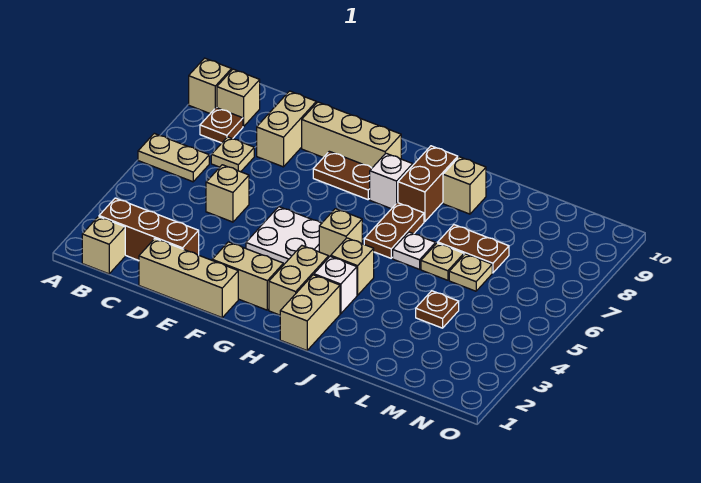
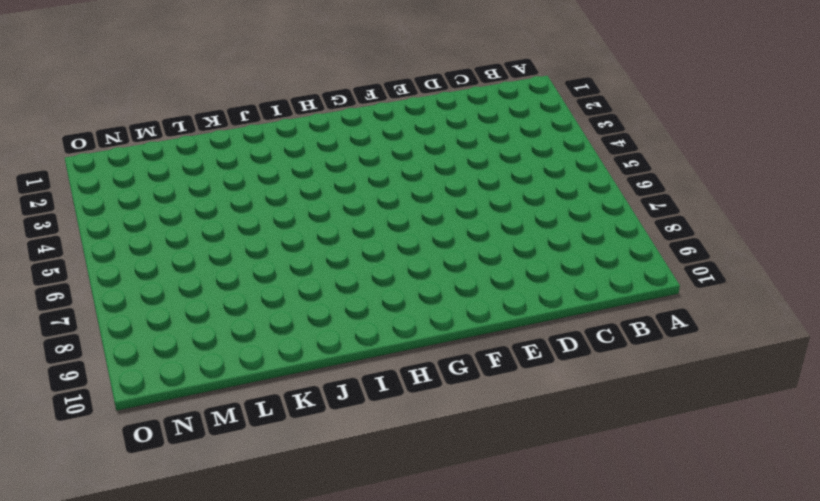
none -> tan 1x2 plate [138,133,209,182]
none -> tan 1x1 brick [189,58,231,114]
none -> tan 1x1 brick [82,217,125,274]

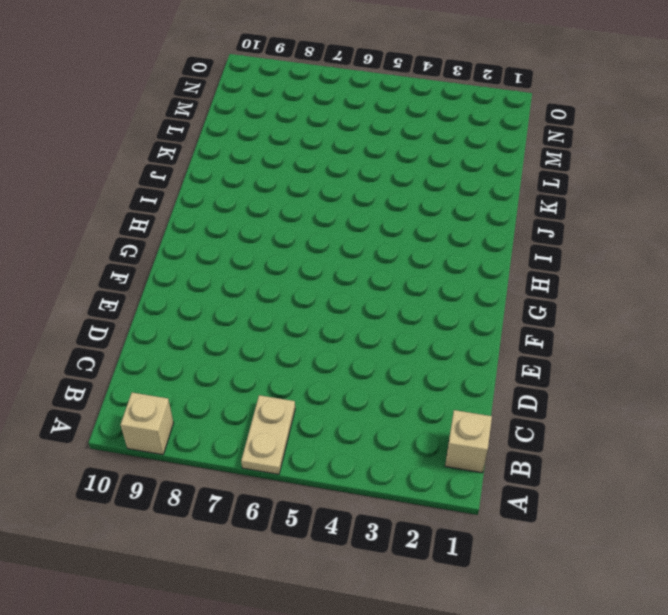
none -> brown 1x3 brick [99,198,199,260]
none -> brown 1x1 plate [200,108,243,143]
none -> tan 1x1 brick [217,69,260,126]

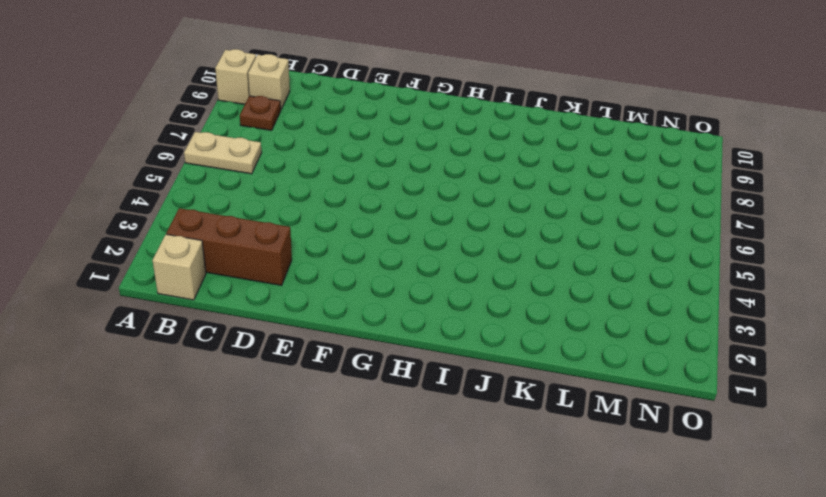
none -> tan 1x1 plate [211,137,254,172]
none -> tan 1x3 brick [139,239,238,318]
none -> tan 1x1 brick [206,165,249,222]

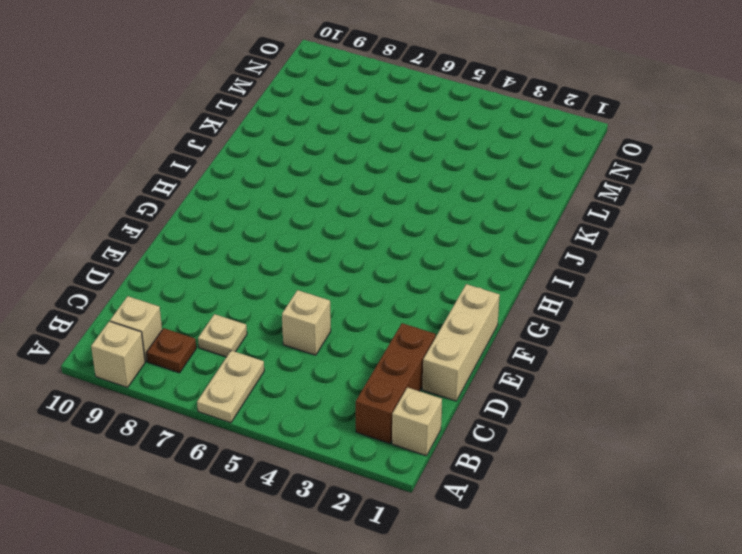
none -> tan 1x2 brick [257,91,316,167]
none -> tan 1x3 brick [302,102,401,168]
none -> tan 1x2 brick [212,242,283,310]

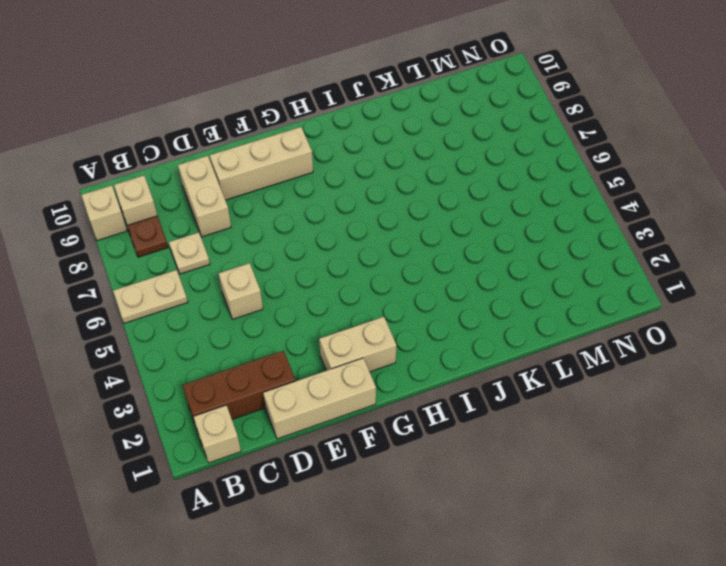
none -> white 2x2 plate [246,207,322,265]
none -> brown 1x2 plate [313,151,372,200]
none -> tan 1x2 brick [269,246,329,315]

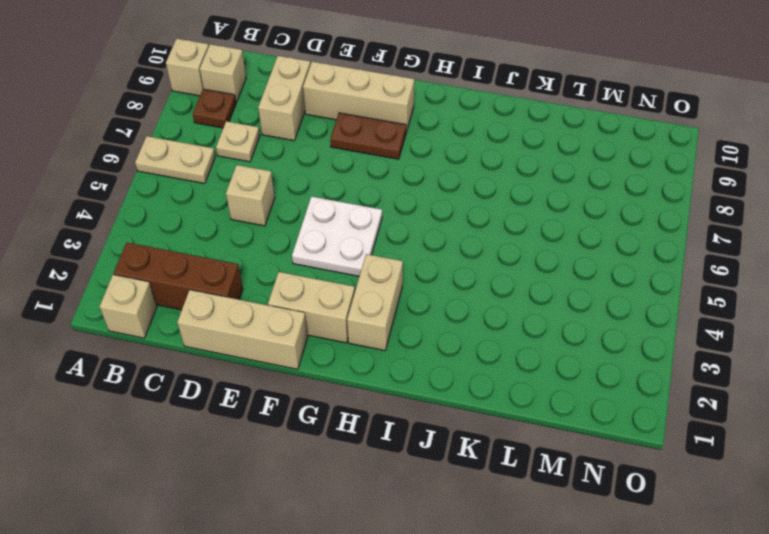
none -> tan 1x1 brick [319,209,362,257]
none -> white 1x1 brick [370,153,413,209]
none -> tan 1x2 brick [280,275,340,350]

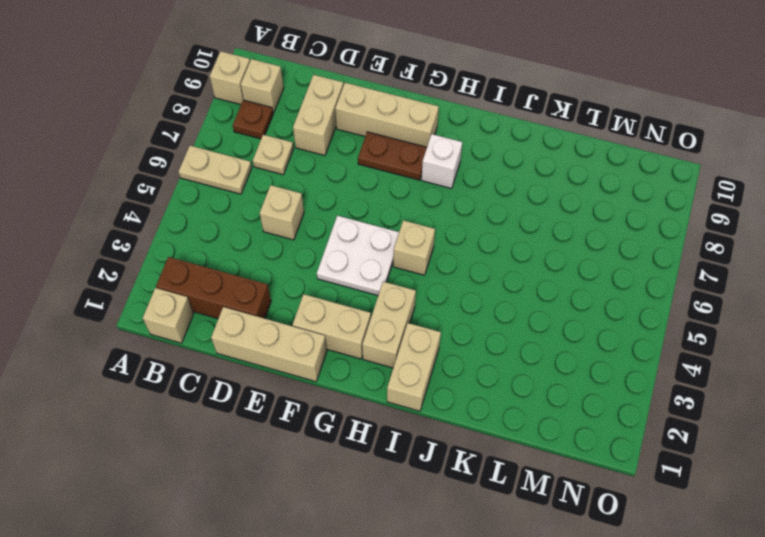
none -> white 1x1 brick [314,256,357,314]
none -> tan 1x1 brick [331,238,374,295]
none -> brown 1x2 plate [364,203,424,258]

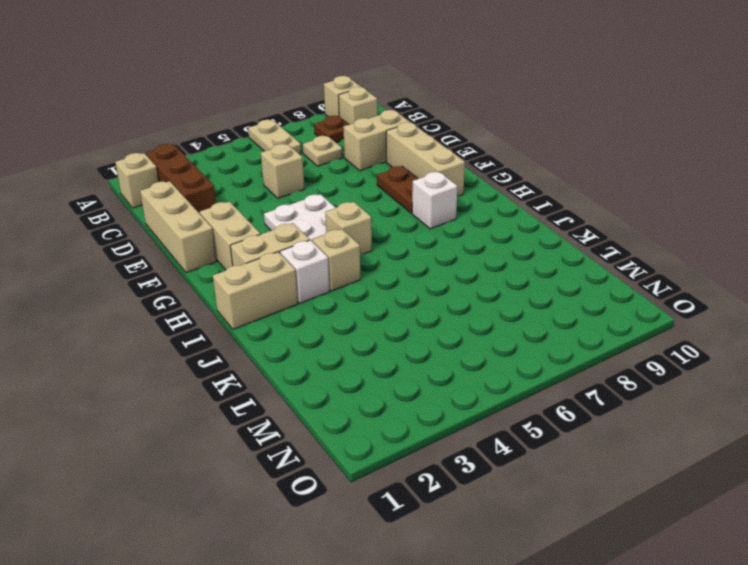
none -> brown 1x2 plate [364,203,424,258]
none -> brown 1x2 brick [398,146,458,222]
none -> white 1x1 plate [393,232,436,269]

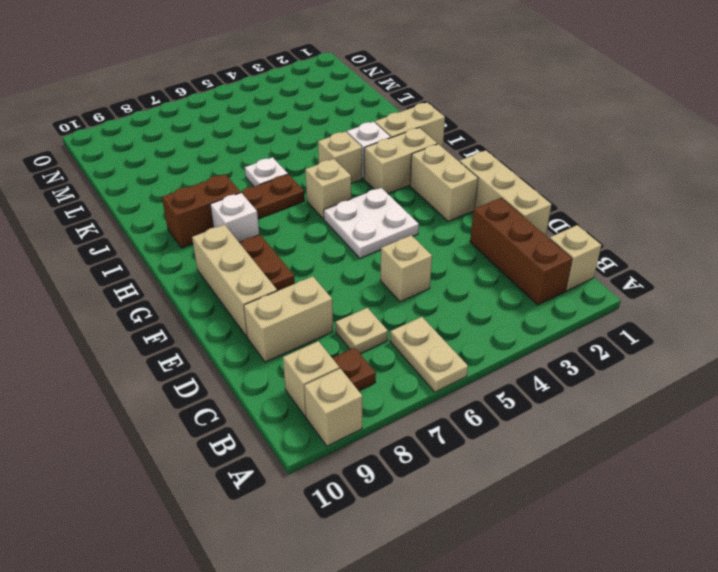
none -> tan 1x1 brick [443,157,486,214]
none -> tan 1x1 plate [421,243,464,280]
none -> brown 1x2 plate [438,225,509,273]

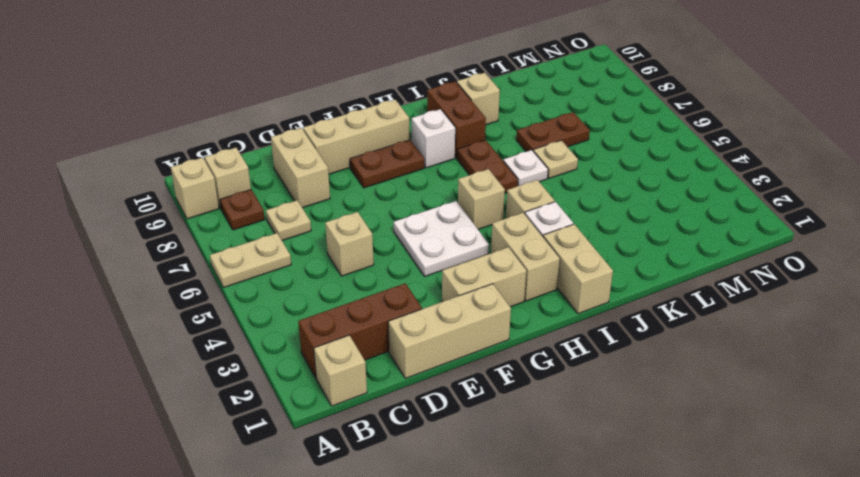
none -> brown 1x1 plate [416,291,459,328]
none -> tan 1x1 plate [449,254,492,291]

